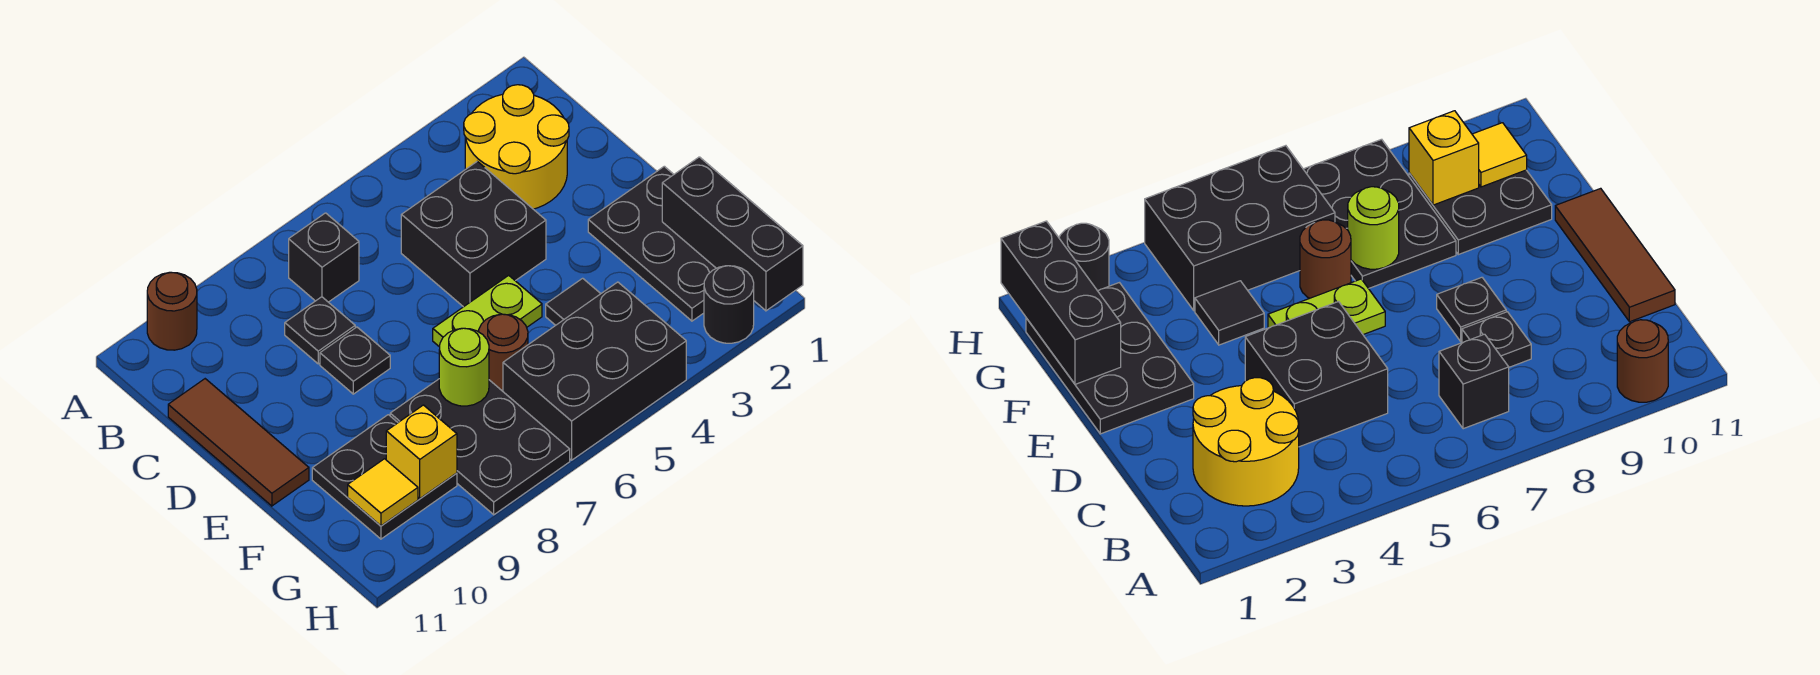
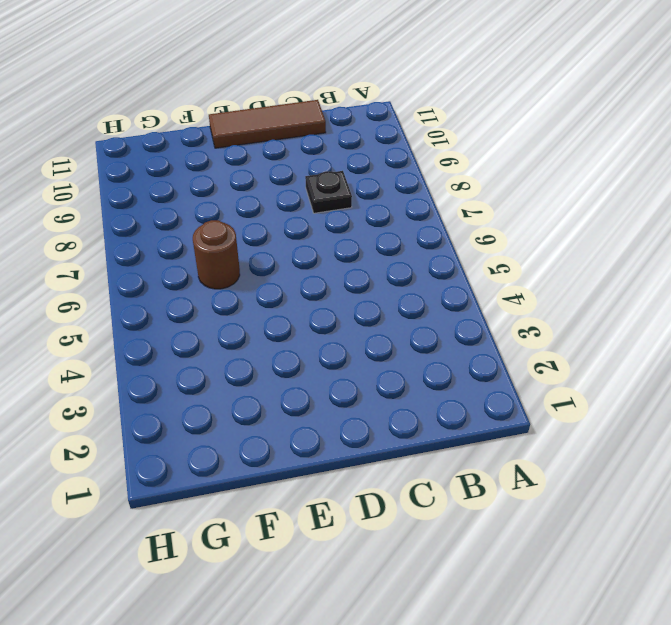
none -> brown 1x1 round brick [147,272,197,350]
none -> yellow 2x2 round brick [464,85,569,209]
none -> black 1x1 brick [289,213,359,302]

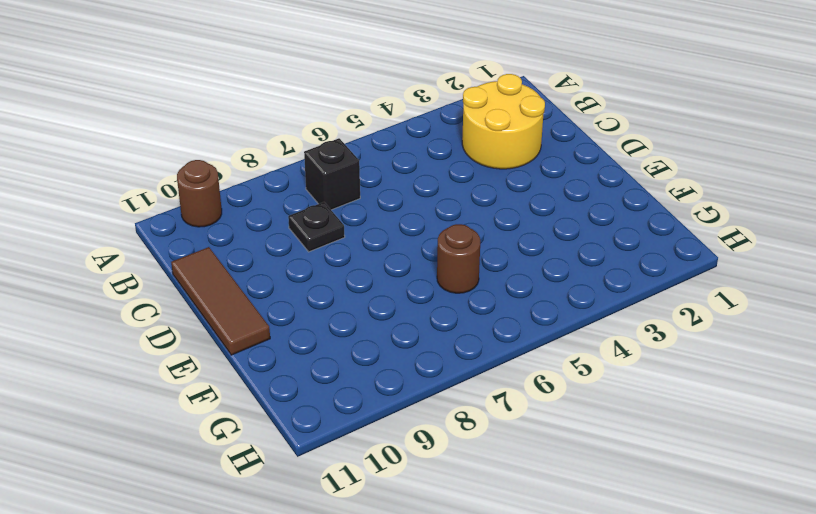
none -> black 2x2 brick [401,161,546,307]
none -> black 1x1 plate [320,327,390,394]
none -> black 2x3 plate [588,166,716,321]

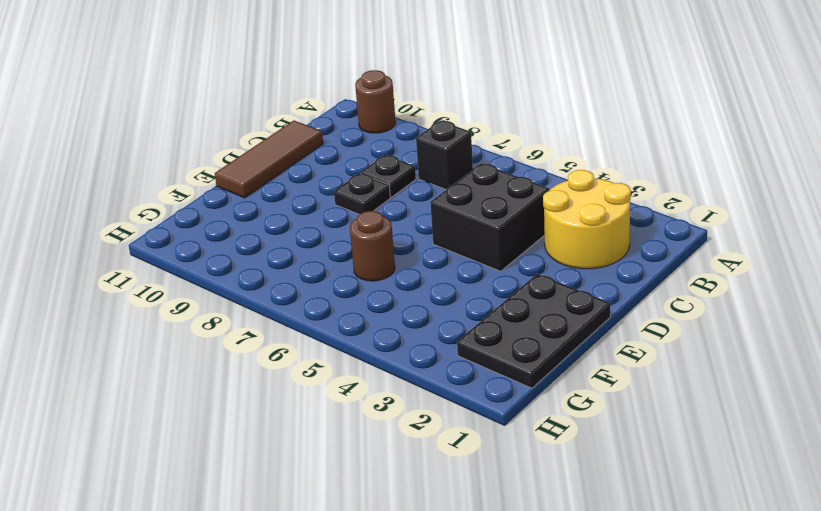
none -> lime 1x2 plate [433,275,542,347]
none -> black 1x1 tile [546,278,601,325]
none -> black 2x3 plate [390,379,570,515]

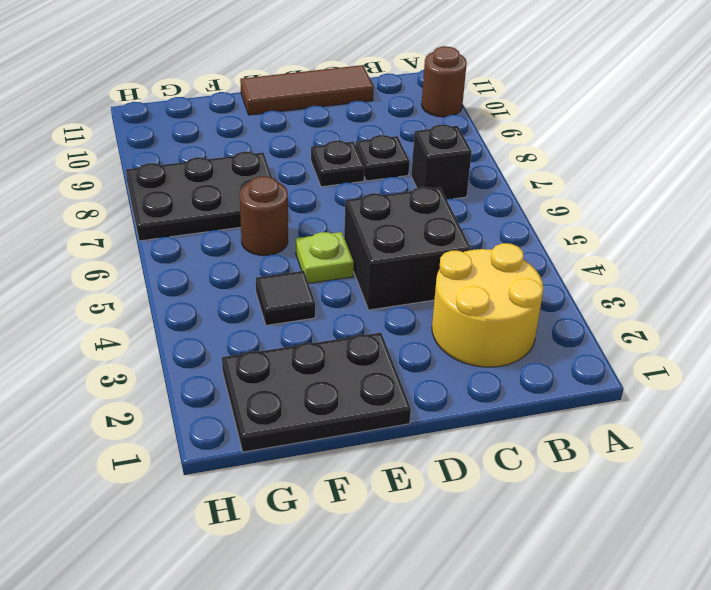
lime 1x1 plate [296,232,354,283] -> lime 1x2 plate [433,275,542,347]
none -> black 2x2 plate [312,415,457,539]
none -> black 2x3 brick [503,282,686,460]
none -> black 1x1 round brick [704,266,754,343]

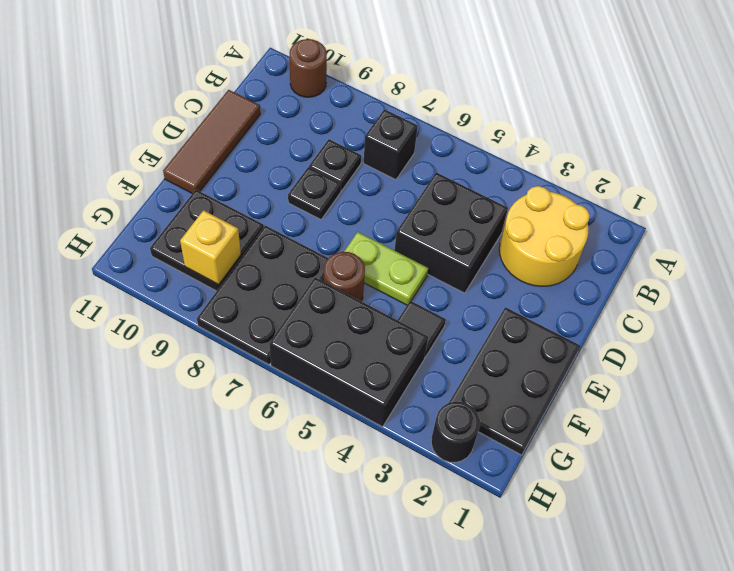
none -> black 1x3 brick [662,157,803,311]
none -> lime 1x1 round brick [439,328,489,406]
none -> yellow 1x1 tile [348,459,418,526]

